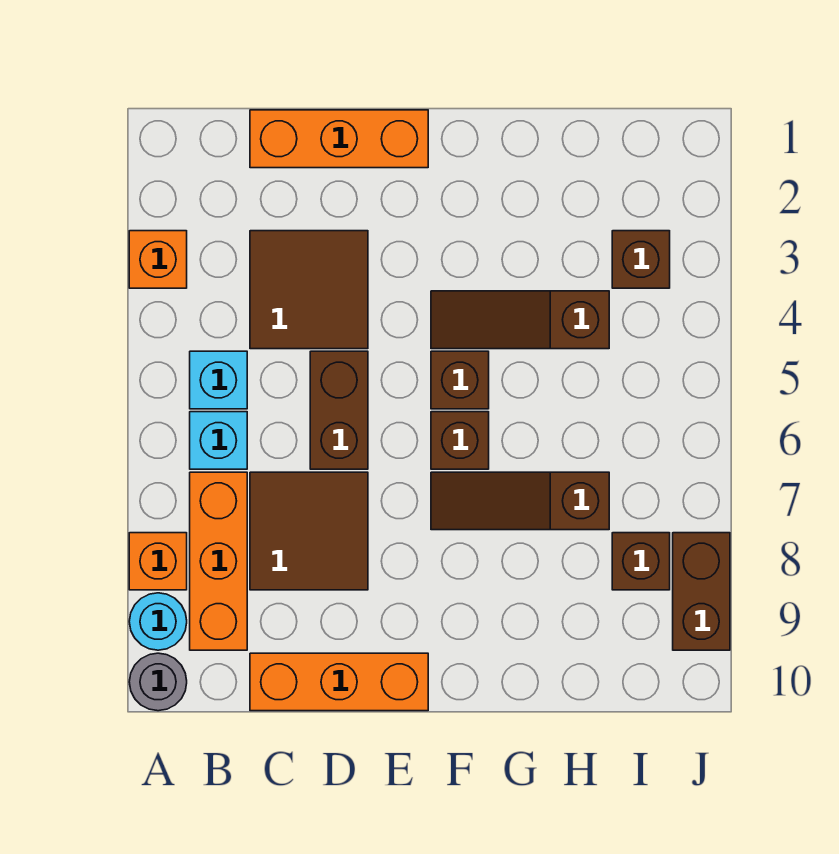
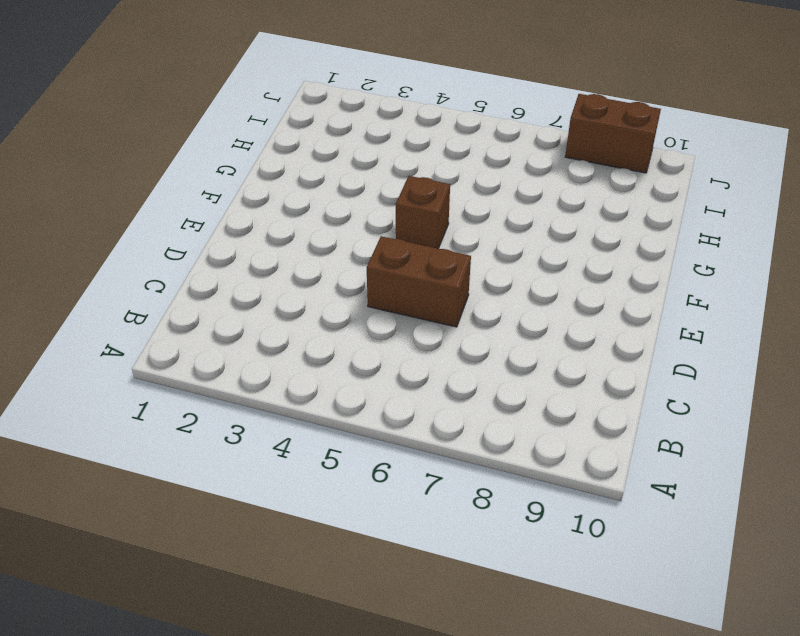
none -> orange 1x1 brick [129,231,187,288]
none -> orange 1x1 brick [129,533,187,590]
none -> cyan 1x1 round brick [129,593,187,650]

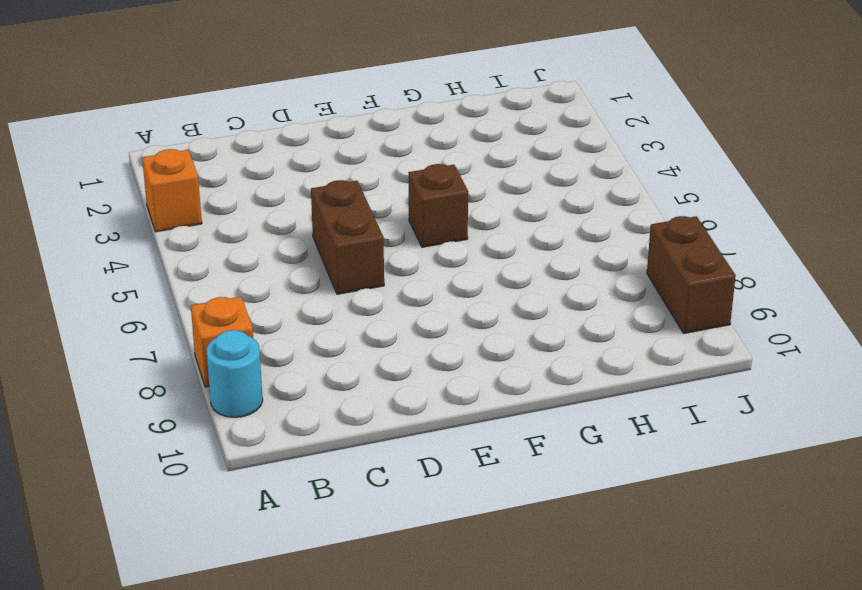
none -> grey 1x1 round brick [129,653,187,711]
none -> cyan 1x1 brick [190,351,247,409]
none -> cyan 1x1 brick [190,412,247,469]

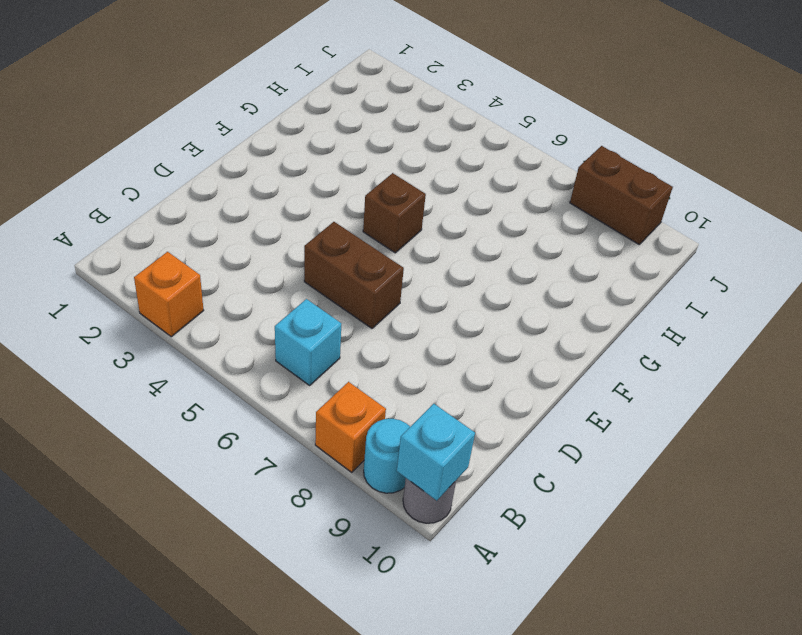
cyan 1x1 brick [397,404,475,501] -> cyan 1x1 brick moved to [190,351,247,409]
none -> orange 1x3 brick [190,472,247,650]
none -> orange 1x3 brick [250,110,428,168]
none -> brown 2x2 tile [250,231,368,349]

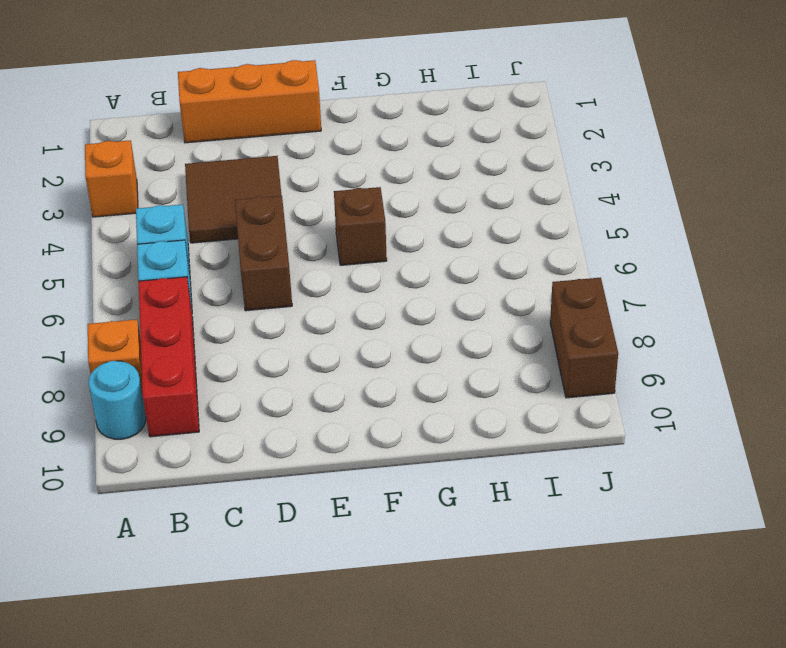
red 1x3 brick [138,277,199,437] -> orange 1x3 brick [190,472,247,650]
none -> grey 1x1 round brick [129,653,187,711]
none -> brown 2x2 tile [250,472,368,590]
none -> orange 1x3 brick [250,653,428,711]

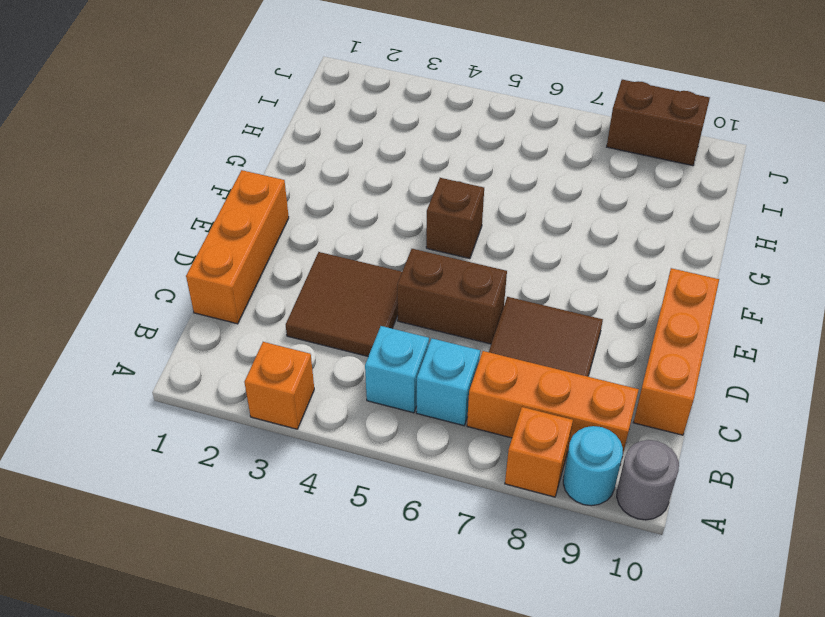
none -> brown 1x3 slope [431,291,609,349]
none -> brown 1x1 brick [431,412,489,469]
none -> brown 1x3 slope [431,472,609,530]

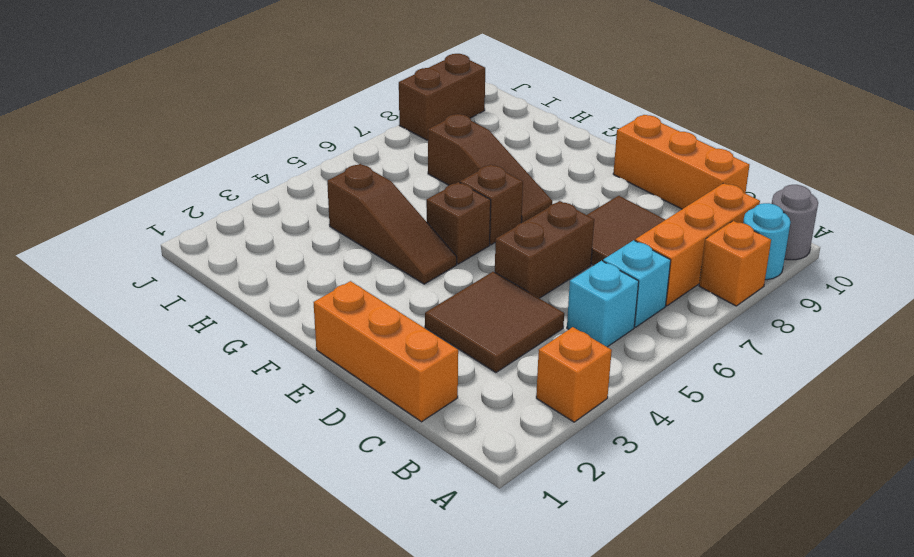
none -> brown 1x1 brick [612,231,670,288]
none -> brown 1x1 brick [612,533,670,590]

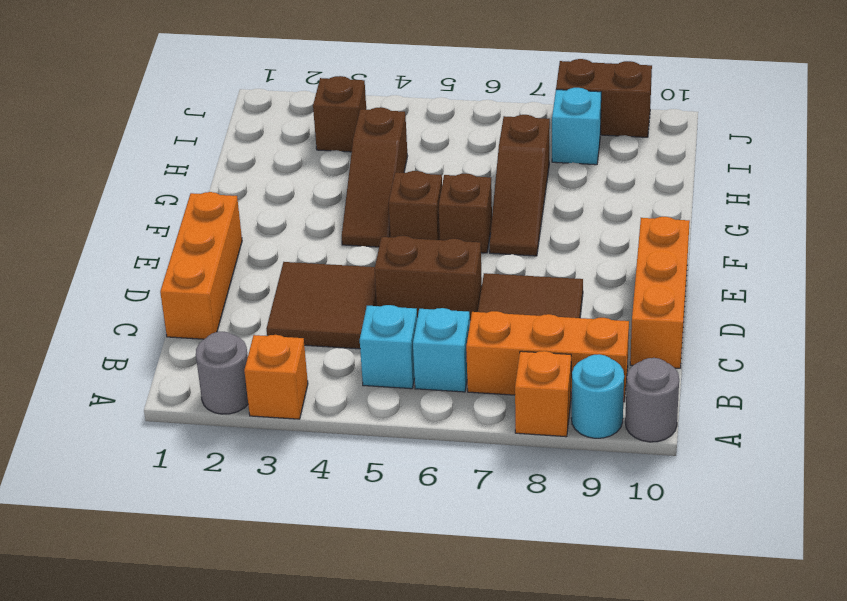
grey 1x1 round brick [196,332,248,414] -> none
cyan 1x1 brick [552,88,601,165] -> brown 1x1 brick [612,533,670,590]

